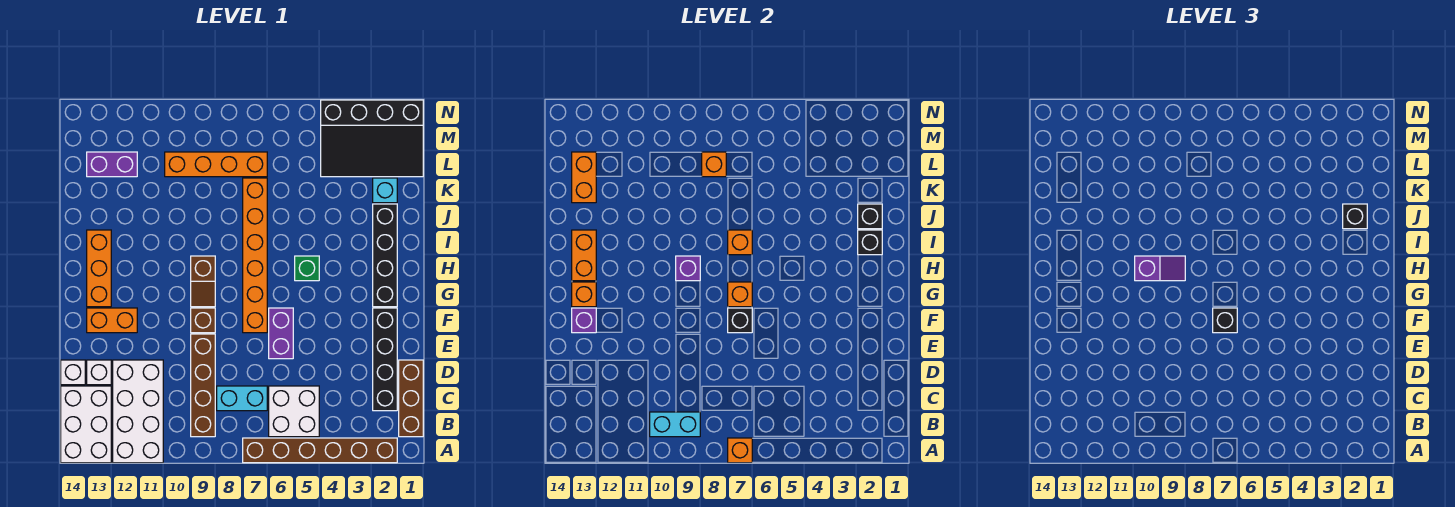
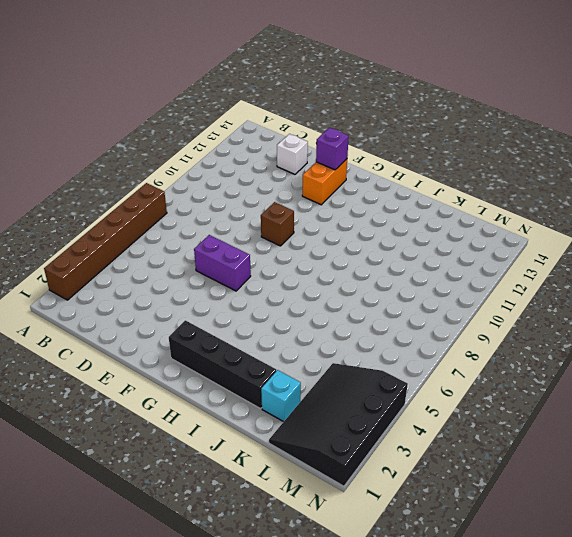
none -> white 2x4 brick [113,360,163,463]
none -> white 2x3 brick [61,386,111,463]
none -> brown 1x3 brick [399,360,423,437]
none -> white 2x2 brick [269,386,319,437]

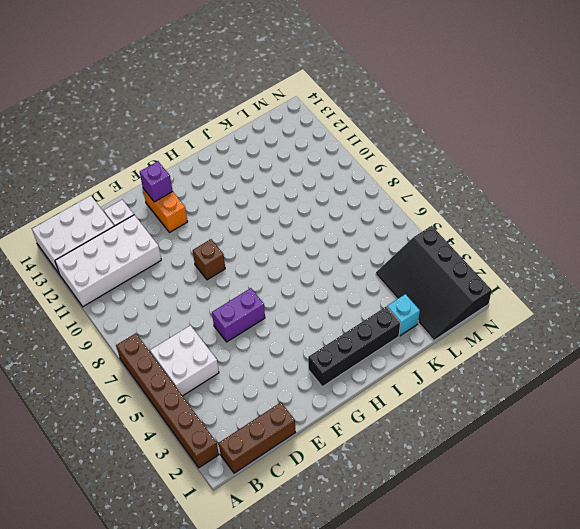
none -> brown 1x4 brick [191,334,215,437]
none -> black 1x4 brick [373,308,397,411]
none -> cyan 1x2 brick [217,386,267,411]
none -> white 1x1 brick [61,360,85,385]

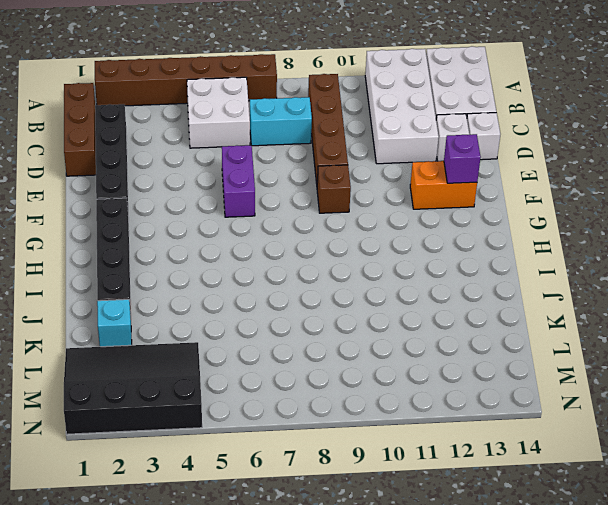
none -> orange 1x6 brick [243,178,267,333]
none -> brown 1x2 slope [191,256,215,307]
none -> orange 1x3 brick [87,230,111,307]
none -> green 1x1 brick [295,256,319,281]

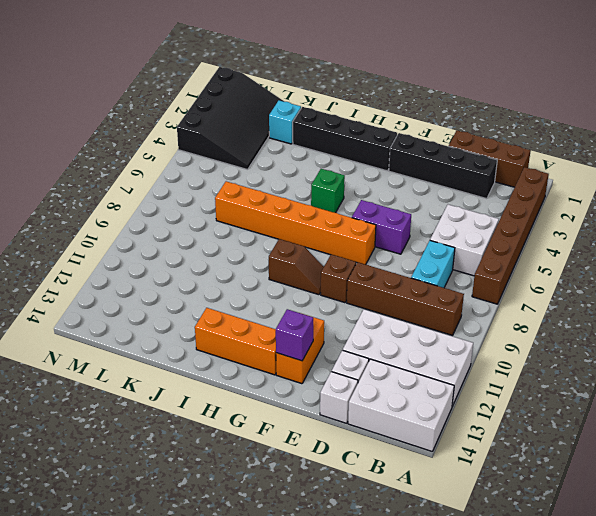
none -> orange 1x4 brick [165,152,267,177]
none -> purple 1x2 brick [87,152,137,177]
none -> orange 1x1 brick [728,438,752,463]
none -> cyan 1x2 brick [650,412,700,437]

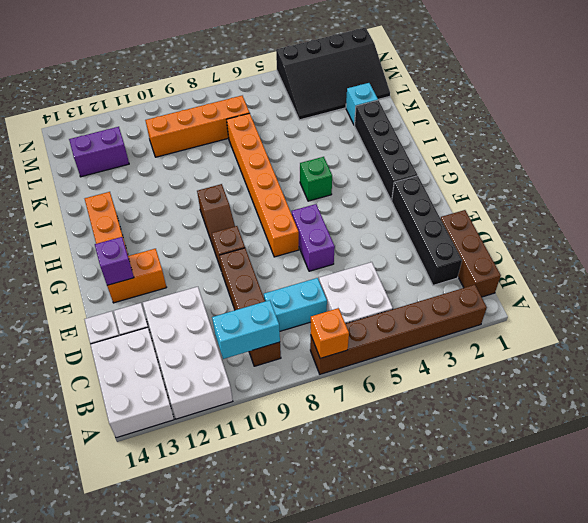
none -> black 1x1 brick [728,308,752,333]
none -> orange 1x1 brick [728,282,752,307]
none -> orange 1x1 brick [572,282,596,307]
none -> purple 1x1 brick [676,256,700,281]

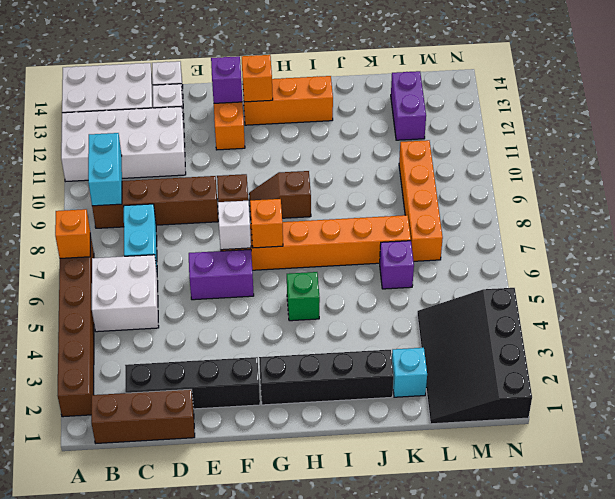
white 1x1 brick [218,201,251,250] -> black 1x1 brick [728,308,752,333]
purple 1x1 brick [380,241,414,289] -> purple 1x1 brick moved to [676,256,700,281]
none -> orange 1x2 brick [572,230,596,281]
none -> black 1x1 brick [858,230,882,255]
none -> orange 1x1 brick [728,230,752,255]
none -> black 1x1 brick [858,204,882,229]

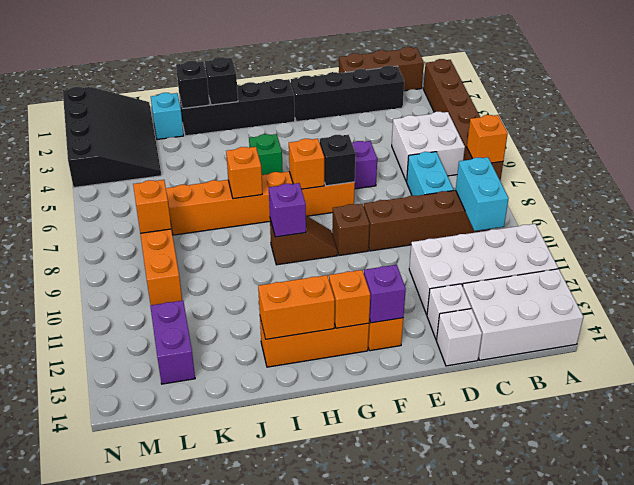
none -> orange 1x2 brick [572,152,596,203]
none -> black 1x1 brick [1213,308,1237,333]
none -> purple 1x2 slope [1135,256,1185,281]
none -> black 1x1 brick [1343,204,1367,229]

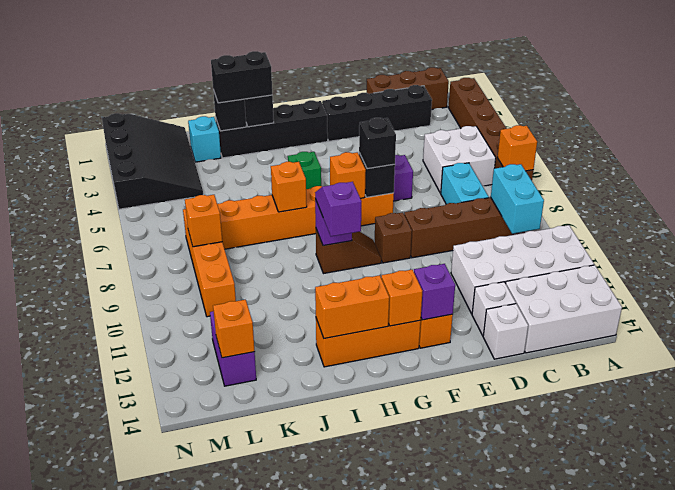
black 1x2 brick [211,51,272,103] -> black 1x1 brick [1343,204,1367,229]
orange 1x1 brick [213,299,255,358] -> orange 1x2 brick [572,152,596,203]

